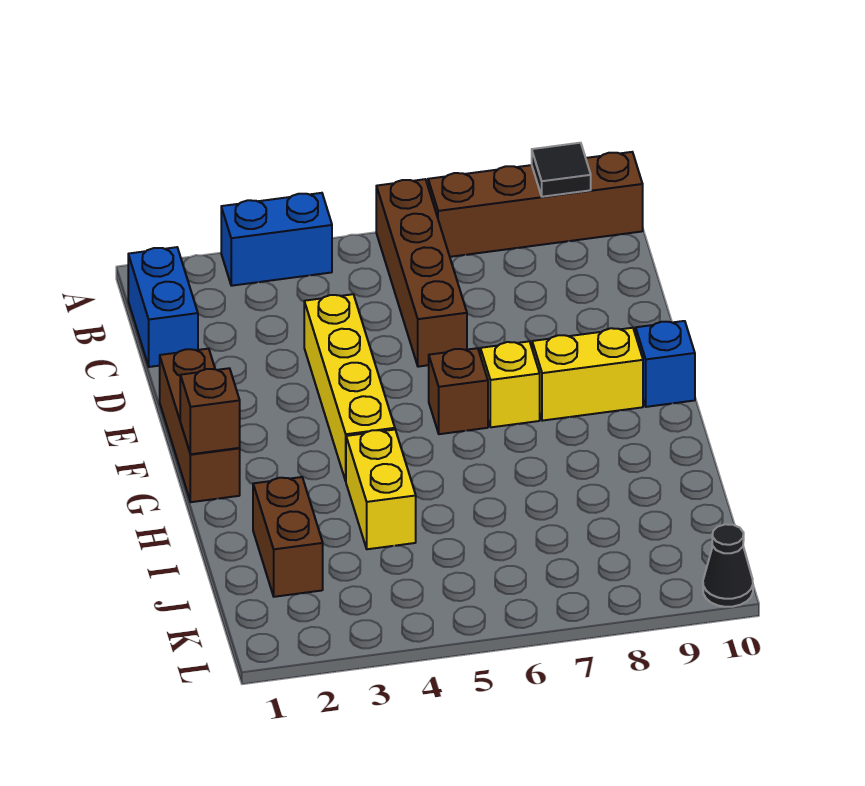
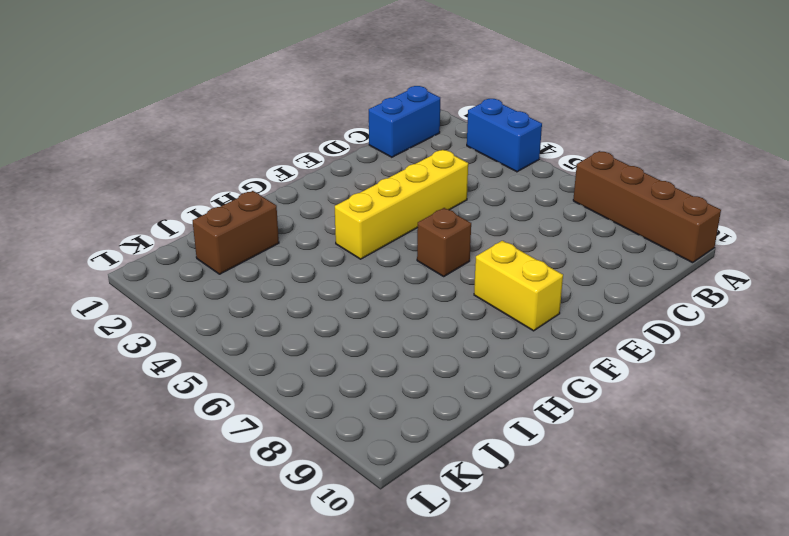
none -> brown 1x4 brick [376,179,467,367]
none -> brown 1x3 brick [160,349,240,502]
none -> yellow 1x1 brick [480,341,540,427]

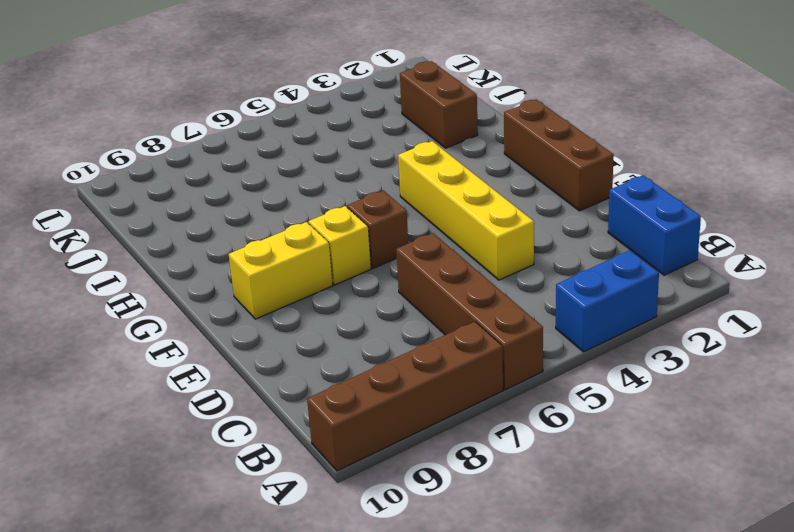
none -> blue 1x1 brick [636,321,695,407]
none -> yellow 1x2 brick [346,430,416,549]
none -> black 1x1 cone [703,524,753,607]

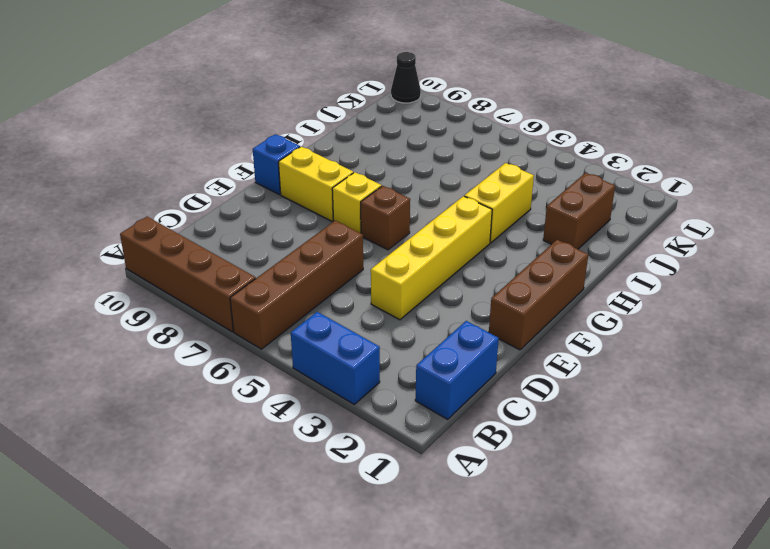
none -> black 1x1 tile [532,143,591,197]
none -> brown 1x1 brick [180,368,240,454]

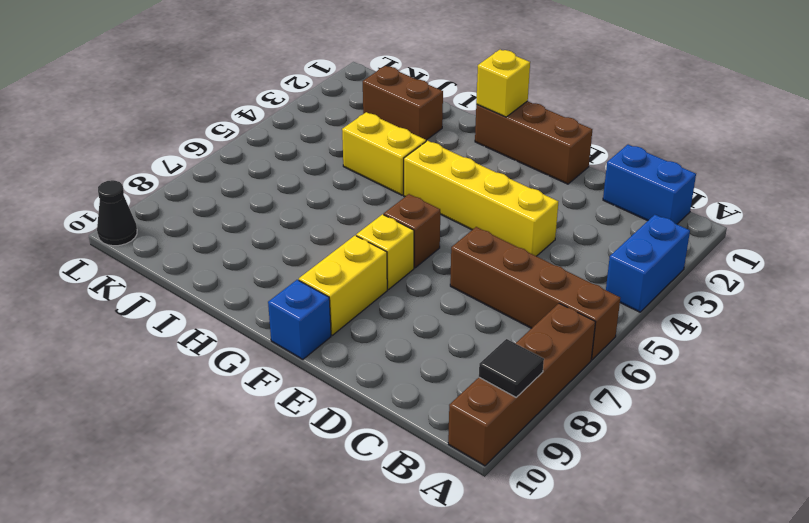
yellow 1x1 brick [476,50,530,117] -> brown 1x1 brick [180,368,240,454]

